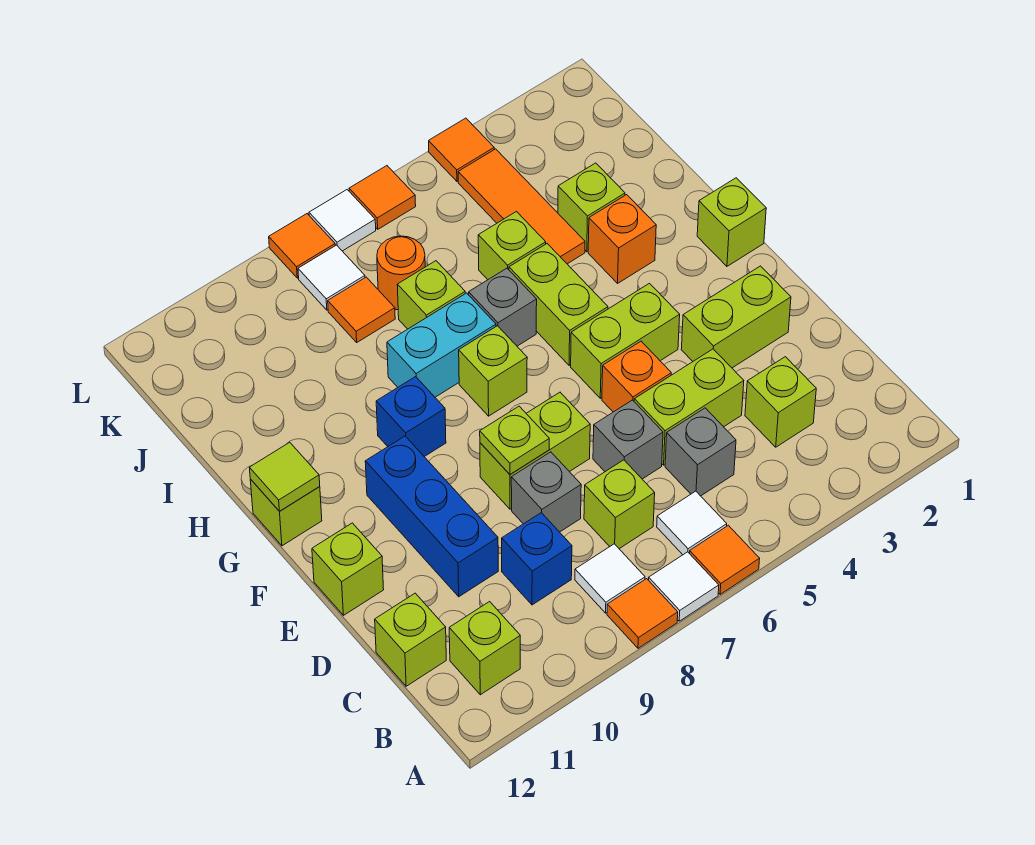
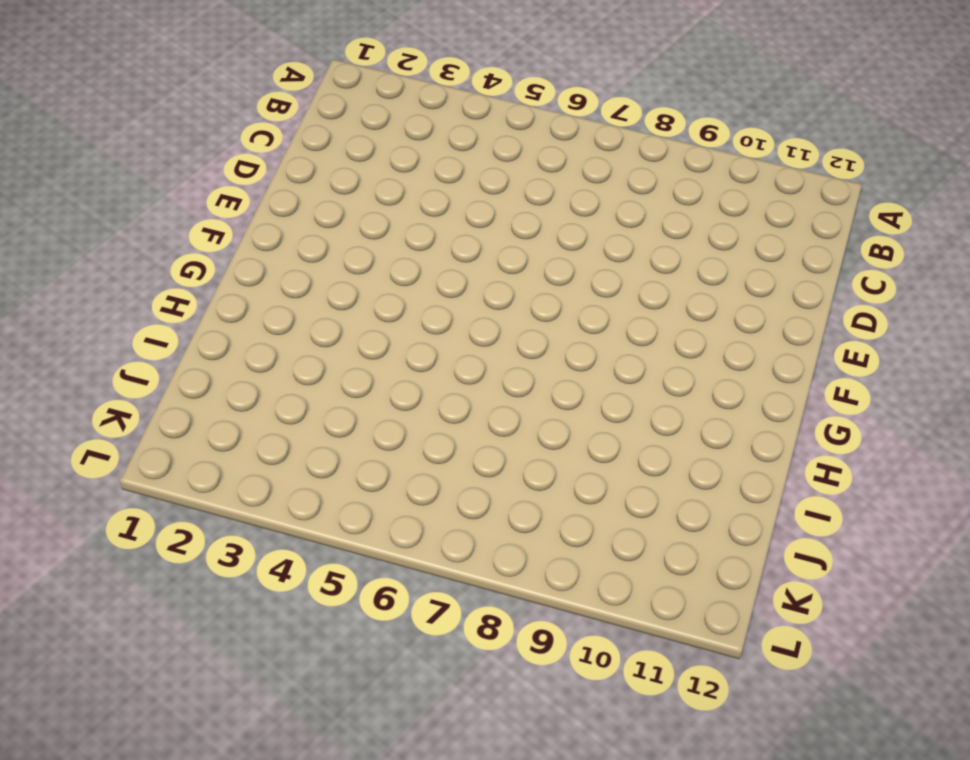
none -> orange 1x1 tile [690,525,760,594]
none -> white 1x1 tile [649,552,719,621]
none -> orange 1x1 tile [607,579,678,648]
none -> white 1x1 tile [657,491,727,555]

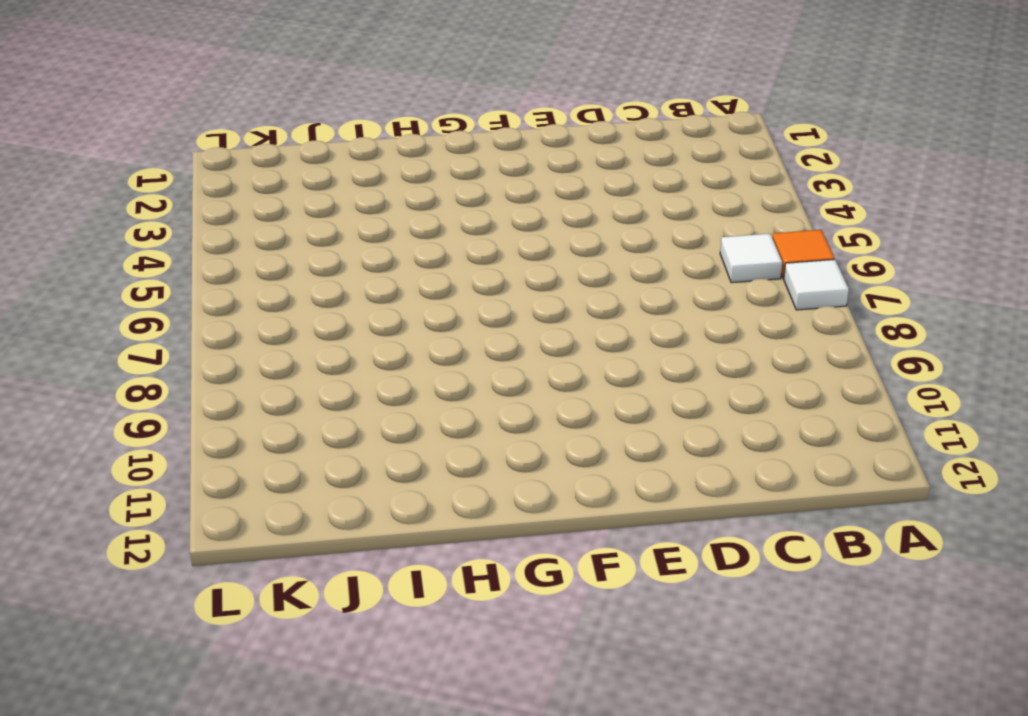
none -> orange 1x1 tile [607,579,678,648]
none -> white 1x1 tile [575,544,645,613]
none -> lime 1x1 brick [449,602,520,695]
none -> lime 1x1 brick [745,357,816,447]

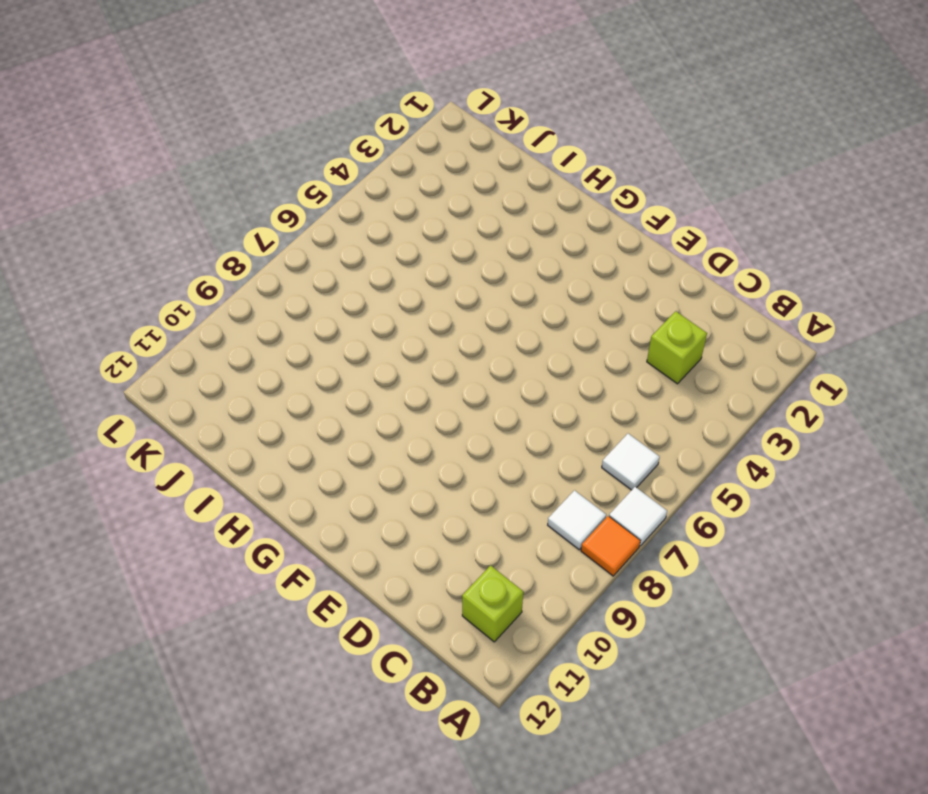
none -> orange 1x1 tile [690,525,760,594]
none -> grey 1x1 brick [665,408,736,496]
none -> lime 1x1 brick [584,460,655,549]
none -> blue 1x1 brick [502,513,572,605]

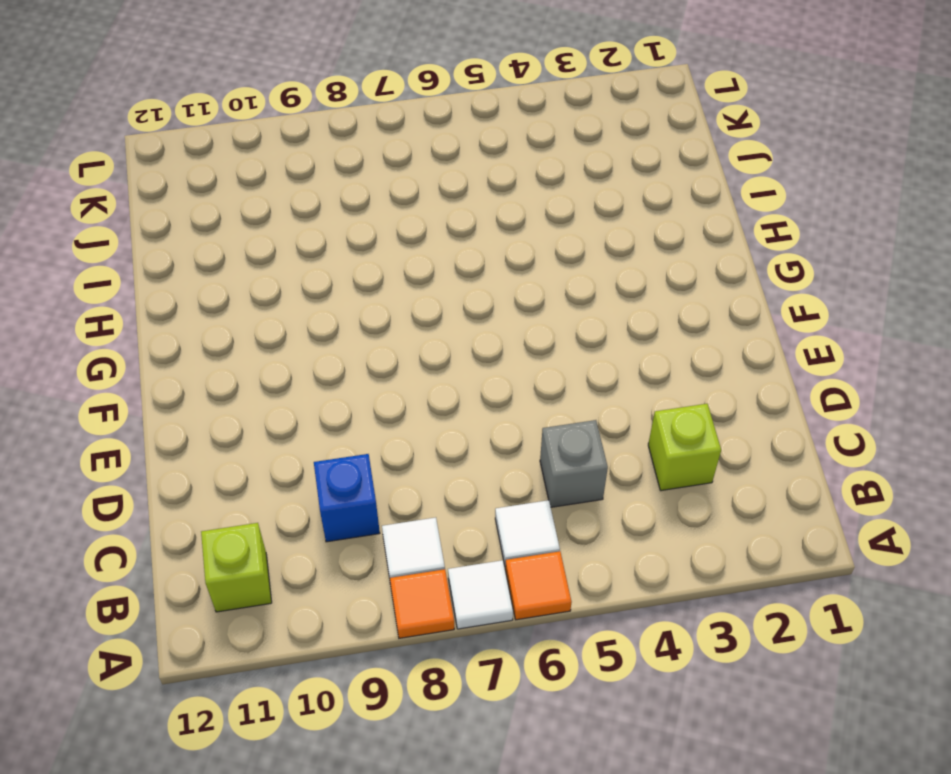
none -> lime 1x1 brick [584,460,655,549]
none -> lime 1x1 brick [375,593,446,686]
none -> lime 1x2 brick [634,349,744,465]
none -> grey 1x1 brick [593,400,663,479]

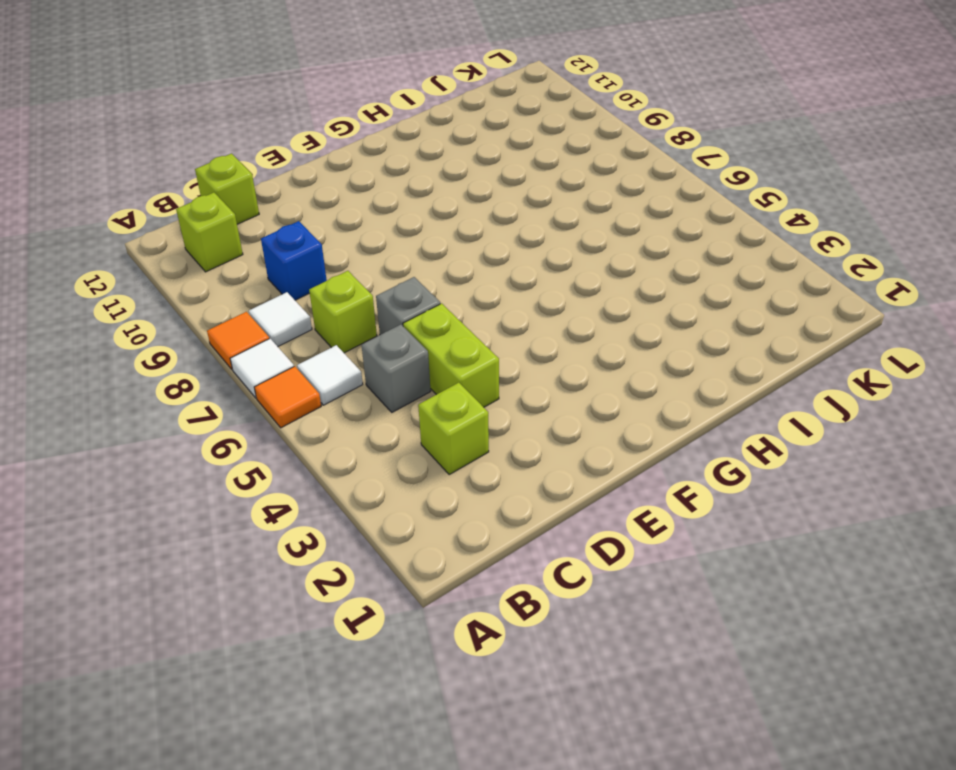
none -> grey 1x1 brick [511,452,581,532]
none -> blue 1x3 brick [365,436,498,597]
none -> lime 1x2 brick [681,266,791,368]
none -> orange 1x1 brick [602,341,671,412]

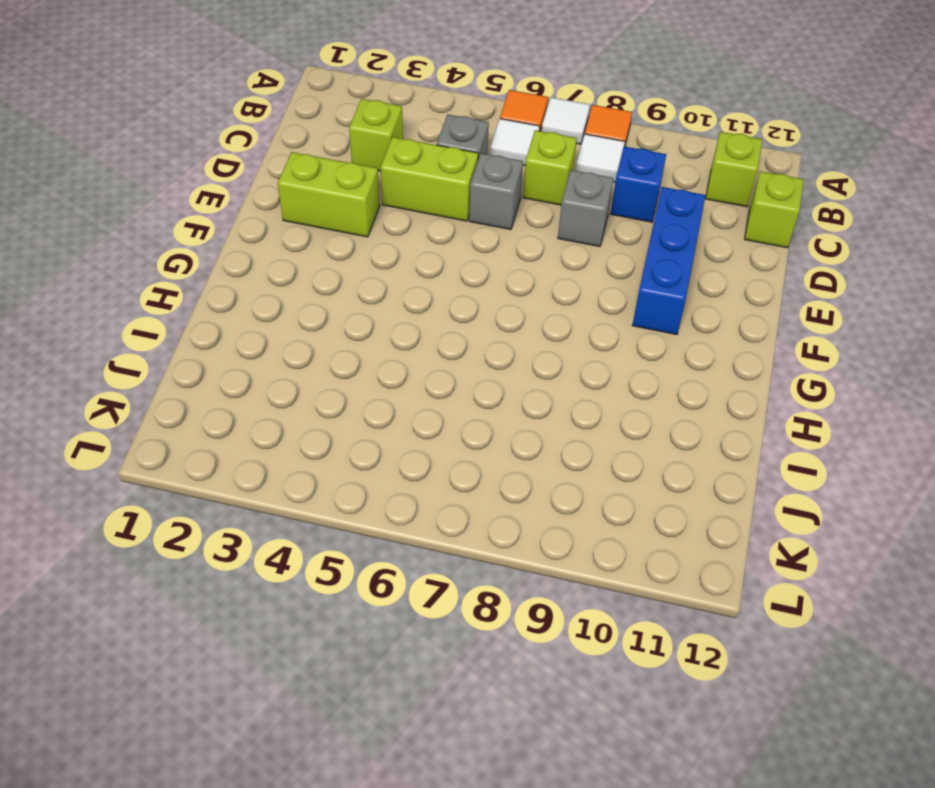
none -> orange 1x1 brick [602,341,671,412]
none -> lime 1x2 brick [480,392,590,509]
none -> lime 1x1 brick [312,523,384,615]
none -> lime 1x2 brick [571,283,680,398]

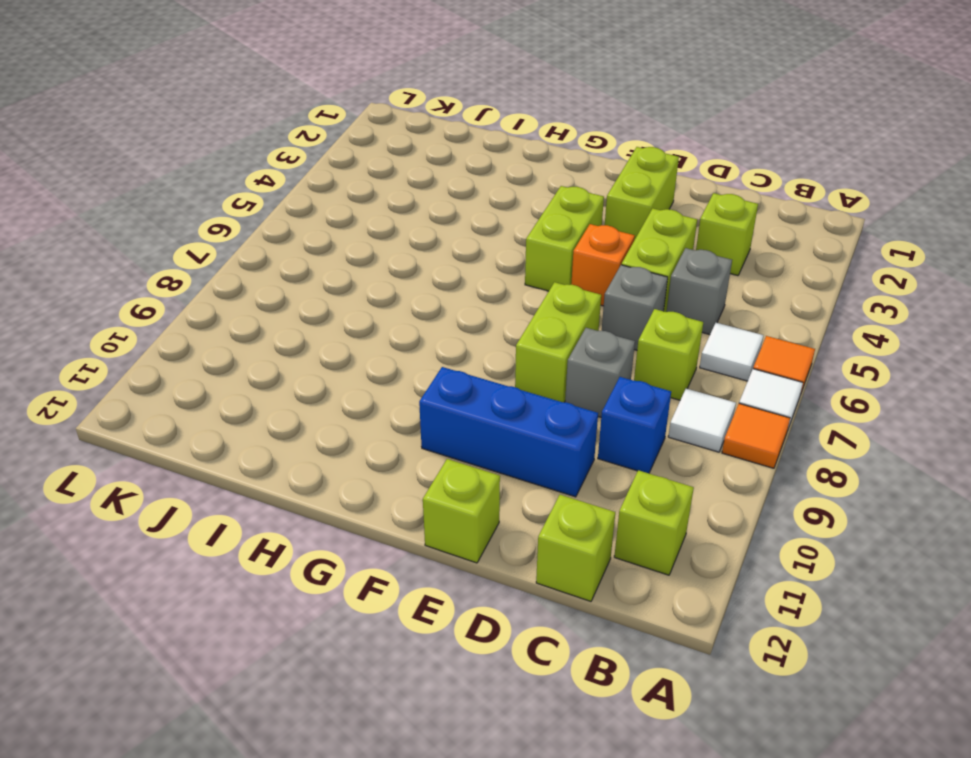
none -> lime 1x1 brick [697,178,766,266]
none -> lime 1x2 brick [509,244,608,365]
none -> lime 1x1 brick [459,326,527,416]
none -> blue 1x1 brick [376,377,446,457]

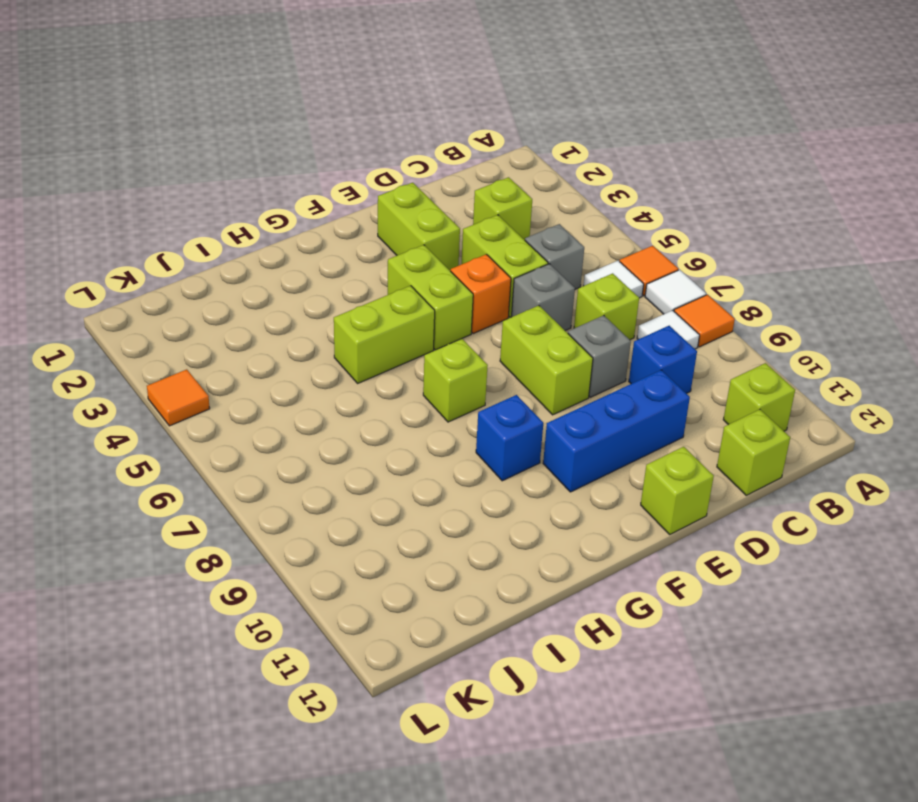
none -> lime 1x1 brick [697,178,766,266]
none -> lime 1x1 brick [250,479,322,546]
none -> orange 1x1 brick [588,195,656,283]
none -> grey 1x1 brick [469,268,537,346]

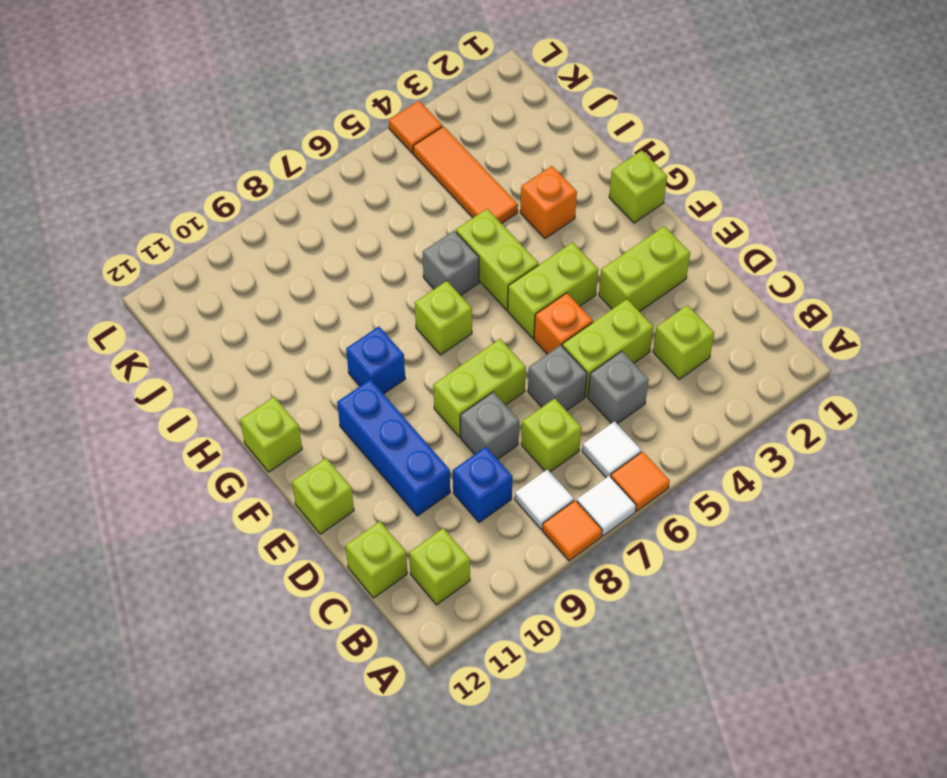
none -> cyan 1x2 brick [387,293,496,397]
none -> lime 1x1 brick [558,163,625,252]
none -> lime 1x1 brick [478,212,546,280]
none -> lime 1x1 brick [397,261,465,329]

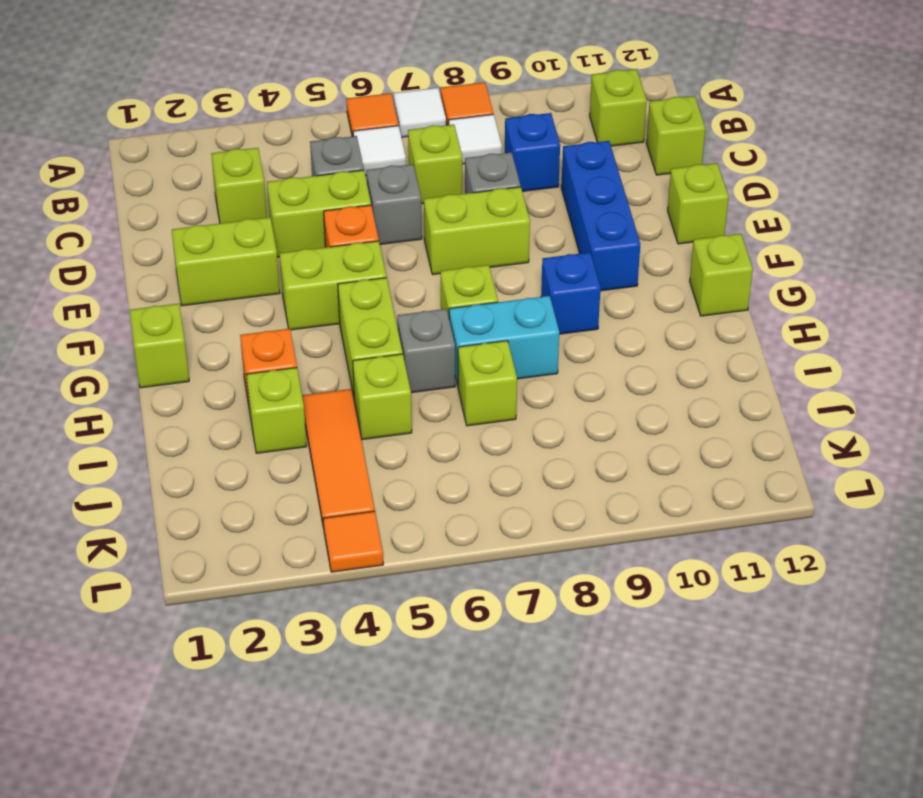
none -> orange 1x1 round brick [377,236,425,310]
none -> orange 1x1 tile [328,277,395,342]
none -> white 1x1 tile [298,245,365,310]
none -> orange 1x1 tile [349,166,416,229]

